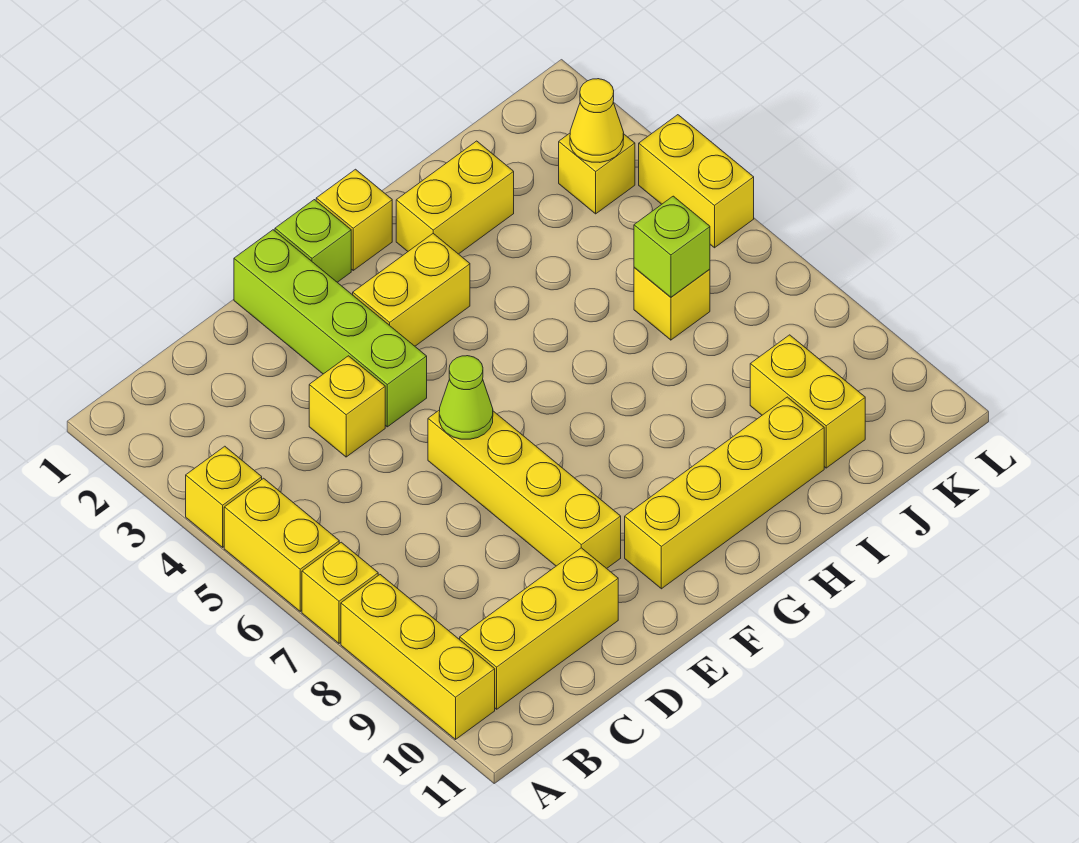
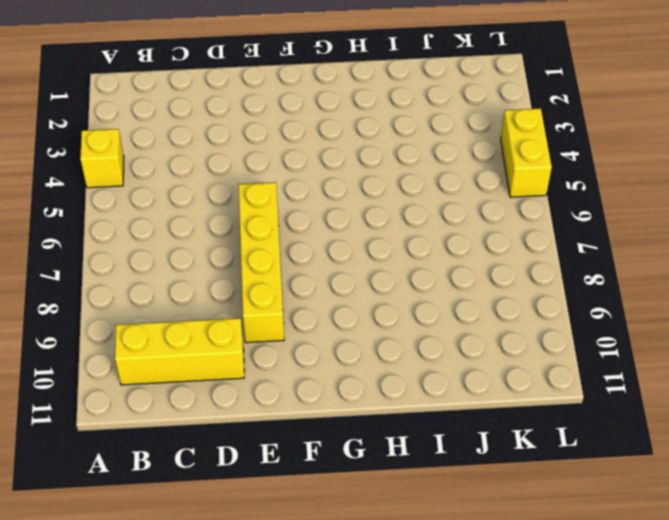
none -> yellow 1x2 brick [224,478,339,611]
none -> yellow 1x1 brick [302,542,378,643]
none -> yellow 1x3 brick [341,575,495,739]

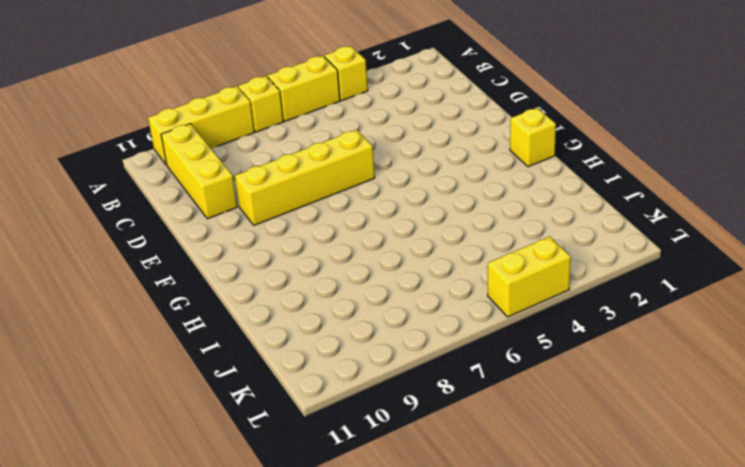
none -> yellow 1x1 brick [309,356,385,457]
none -> lime 1x4 brick [234,230,427,427]
none -> lime 1x1 brick [275,200,351,282]

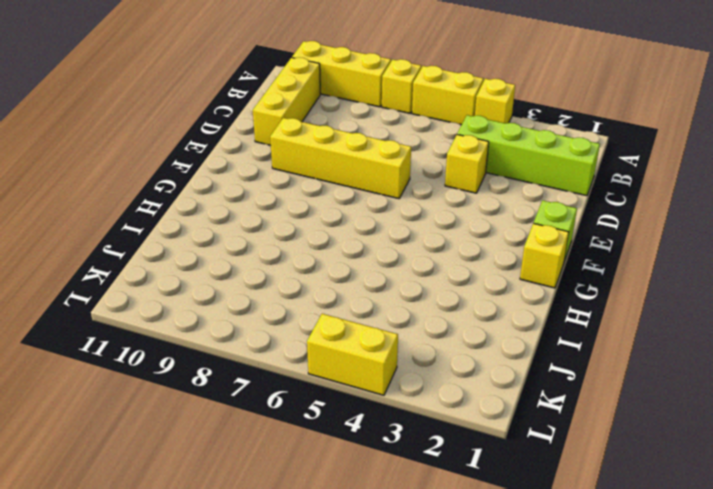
lime 1x4 brick [457,115,600,196] -> lime 1x4 brick moved to [234,230,427,427]
none -> yellow 1x2 brick [353,234,470,346]
none -> yellow 1x4 brick [625,397,824,589]
none -> yellow 1x2 brick [396,141,514,254]

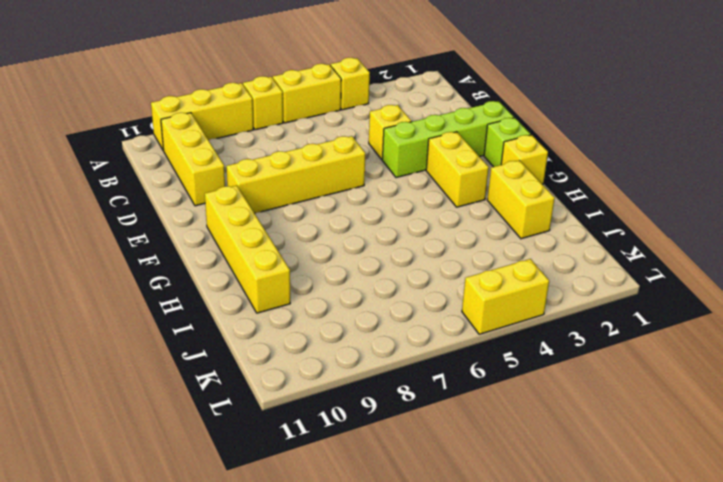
none -> yellow 1x1 brick [634,267,710,340]
none -> yellow 1x2 brick [750,335,865,468]
none -> yellow 1x1 brick [559,133,635,214]

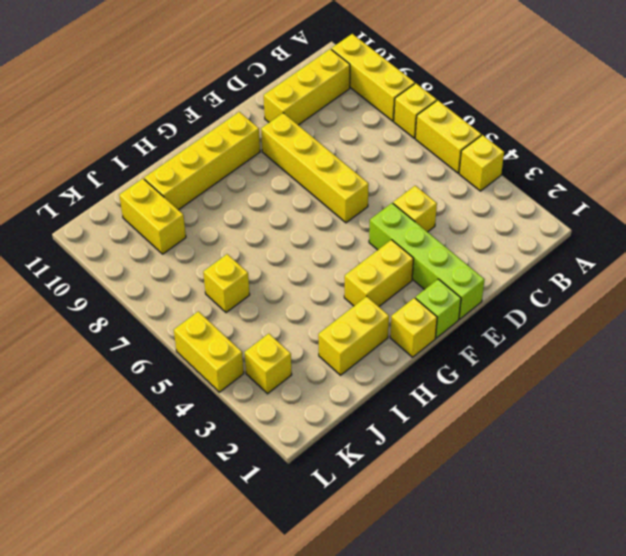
none -> lime 1x1 cone [439,356,493,439]
none -> lime 1x1 brick [634,196,710,297]
none -> yellow 1x1 cone [570,79,624,162]

